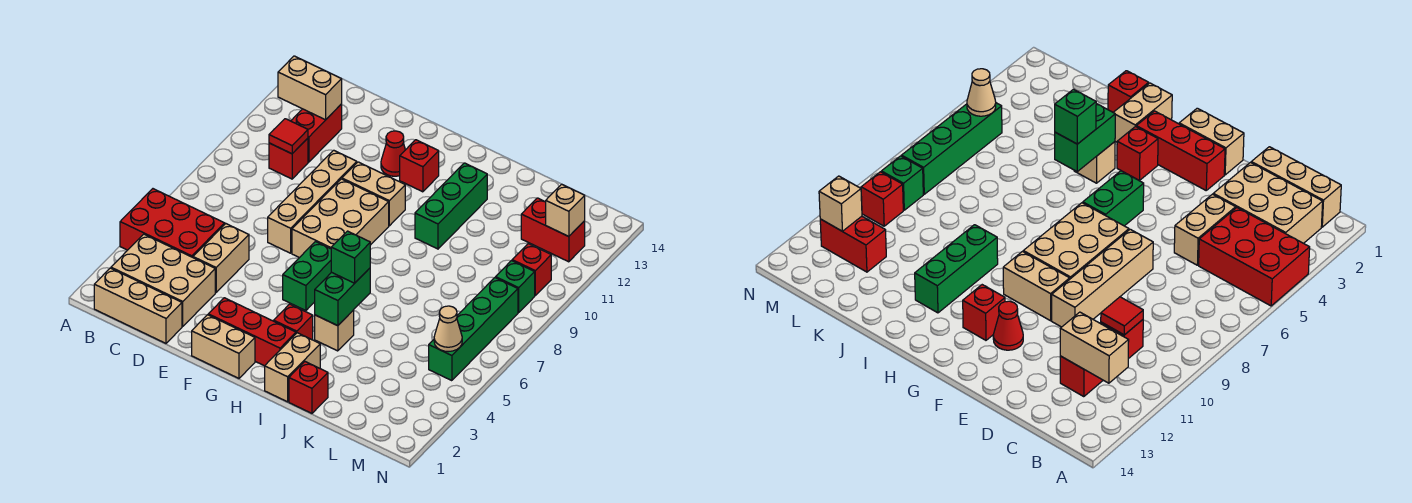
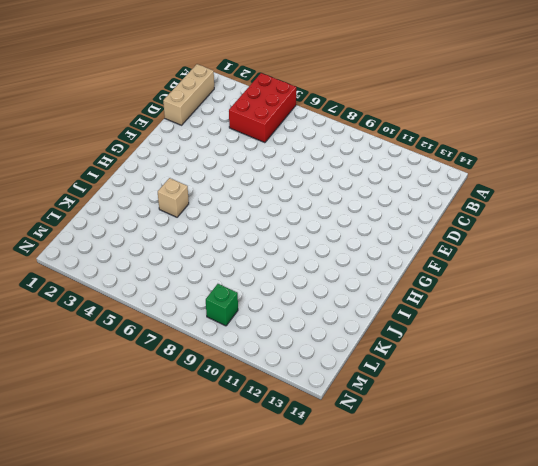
none -> tan 2x3 brick [111,234,215,326]
none -> red 1x1 brick [269,138,308,179]
none -> red 1x2 brick [291,104,342,162]

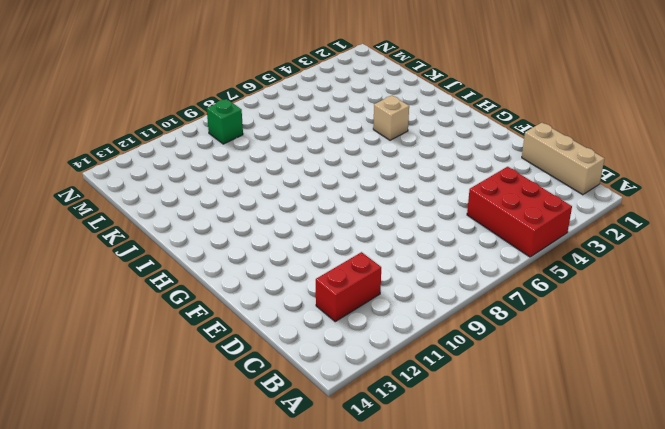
none -> tan 2x3 brick [111,234,215,326]
none -> red 1x1 brick [269,138,308,179]
none -> tan 1x2 brick [193,224,249,292]

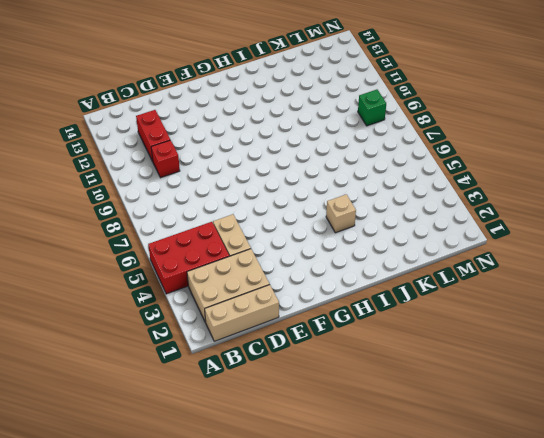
none -> tan 1x4 brick [268,150,357,253]
none -> tan 1x2 brick [192,315,255,378]
none -> red 1x3 brick [208,298,296,366]

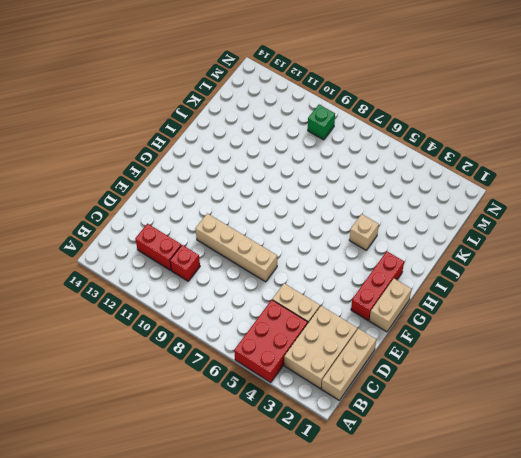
none -> tan 2x3 brick [292,179,389,258]
none -> tan 1x2 brick [342,162,405,226]
none -> red 1x1 cone [381,131,405,176]

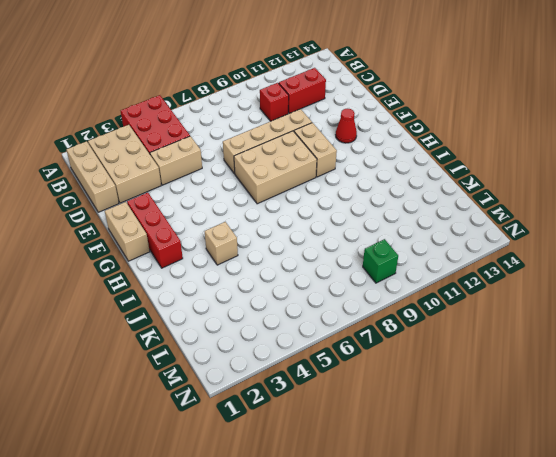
none -> green 1x2 brick [283,242,331,311]
none -> red 1x1 brick [400,140,439,192]
none -> red 1x1 brick [274,304,313,340]

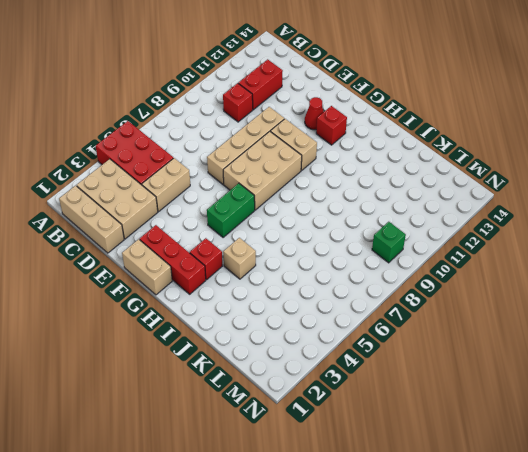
none -> tan 1x2 brick [265,333,320,402]
none -> green 1x3 brick [415,163,487,249]
none -> red 1x1 brick [289,362,328,413]

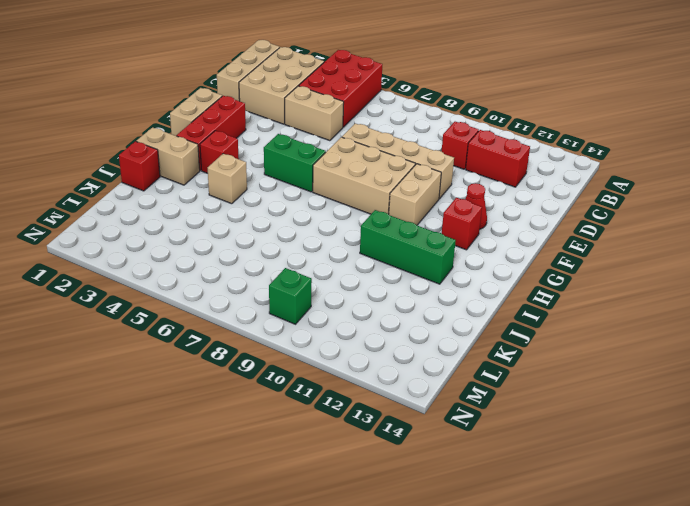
none -> red 1x2 brick [521,198,585,262]
none -> green 1x4 brick [429,278,518,381]
none -> red 1x1 brick [512,244,551,295]

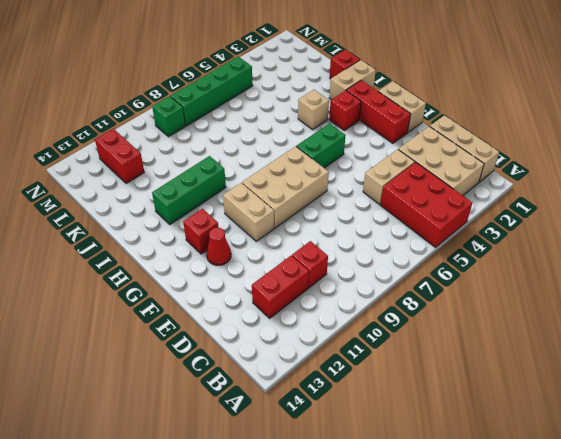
none -> tan 1x4 brick [268,150,357,253]
none -> red 1x1 brick [512,244,551,295]
none -> tan 1x2 brick [278,56,342,120]

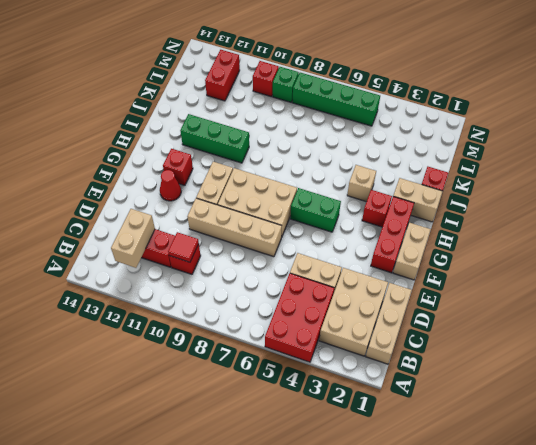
none -> green 1x2 brick [315,268,370,326]
none -> tan 1x1 cone [434,306,462,352]
none -> tan 1x1 brick [546,184,585,237]

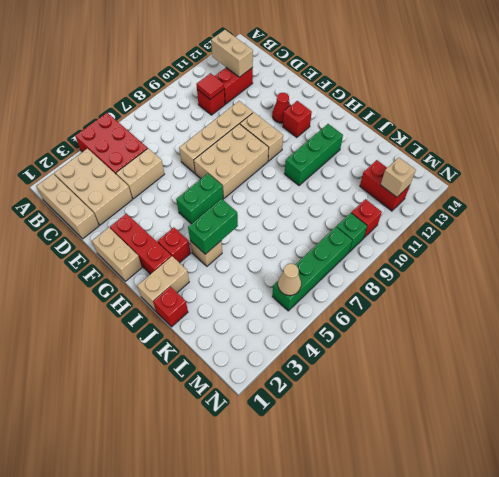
none -> green 1x1 brick [331,231,370,283]

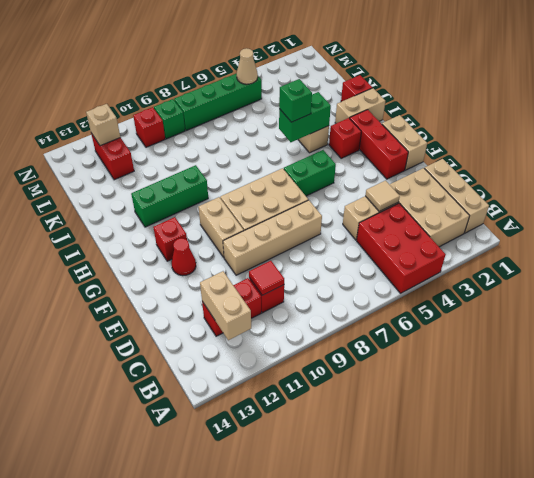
tan 1x1 tile [365,181,400,212] -> none

